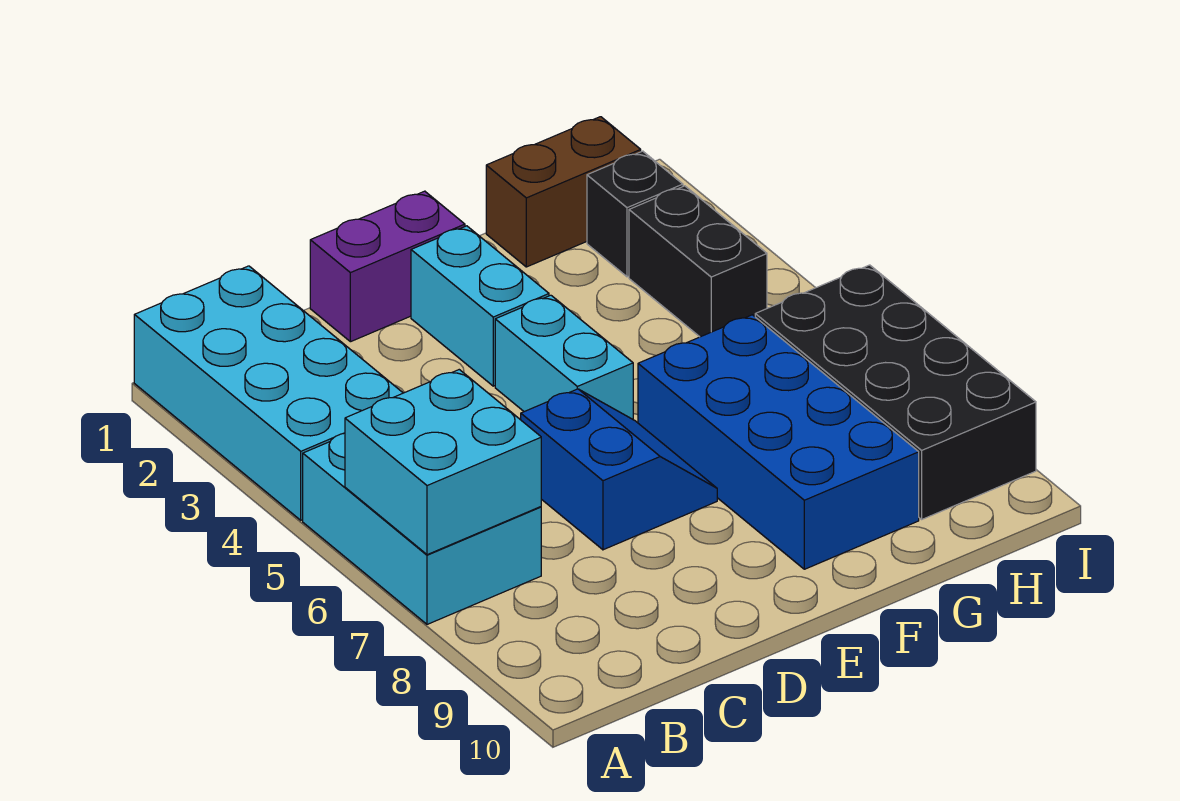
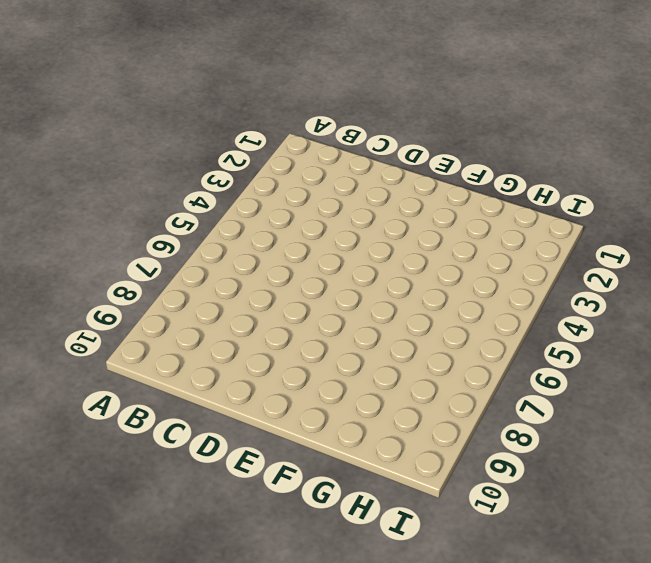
none -> cyan 2x4 brick [134,266,403,520]
none -> cyan 2x3 brick [303,433,541,624]
none -> purple 1x2 brick [310,191,465,342]

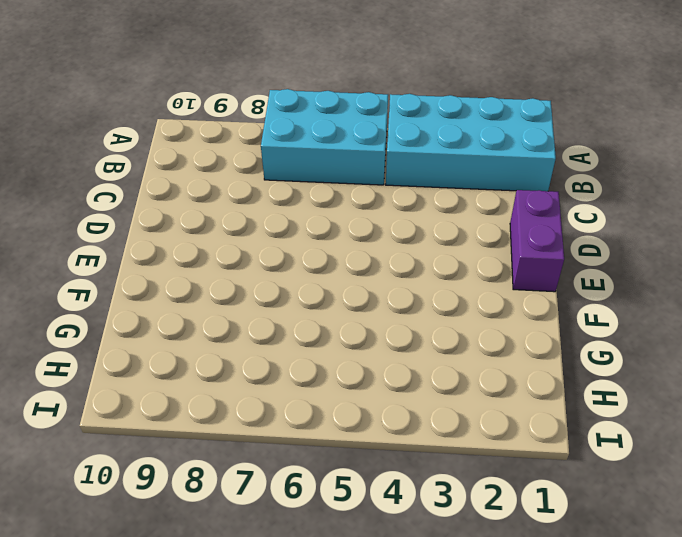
none -> blue 2x2 slope [521,389,717,550]
none -> cyan 1x2 brick [411,226,549,386]
none -> cyan 1x2 brick [495,295,633,419]

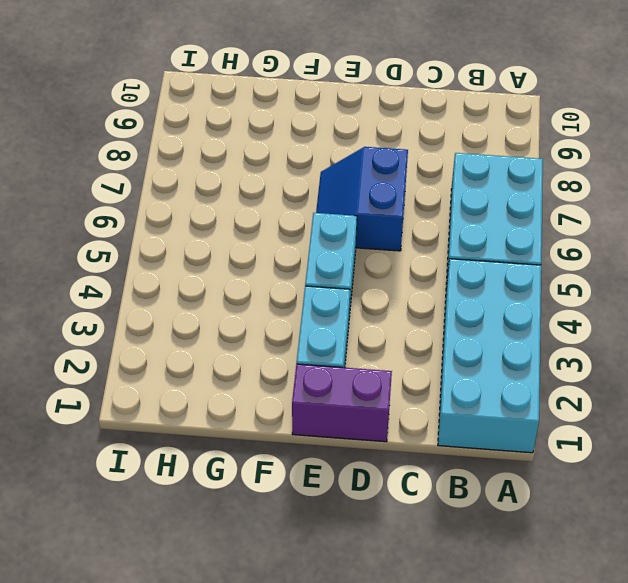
none -> blue 2x4 brick [638,315,919,569]
none -> brown 1x2 brick [486,117,641,267]
none -> black 1x1 brick [587,151,683,277]

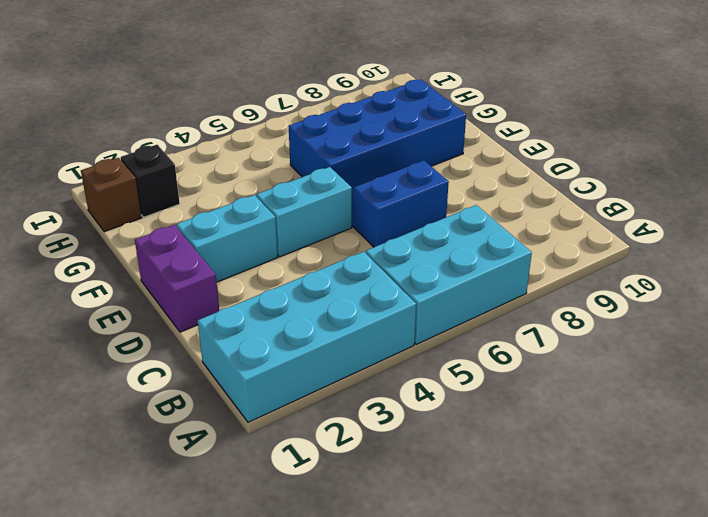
brown 1x1 brick [81,158,141,232] -> brown 1x2 brick [486,117,641,267]
none -> black 1x2 brick [629,186,767,337]
none -> black 2x4 brick [755,265,1036,519]
none -> cyan 2x2 brick [345,370,541,555]

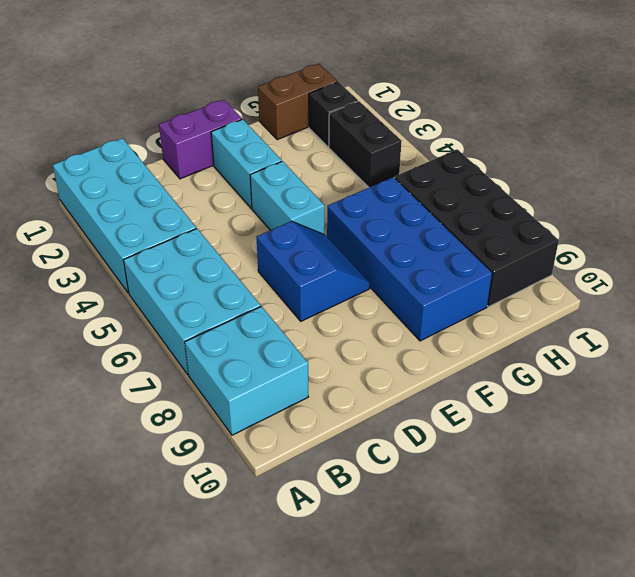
cyan 2x2 brick [185,306,308,435] -> cyan 2x2 brick moved to [345,370,541,555]

